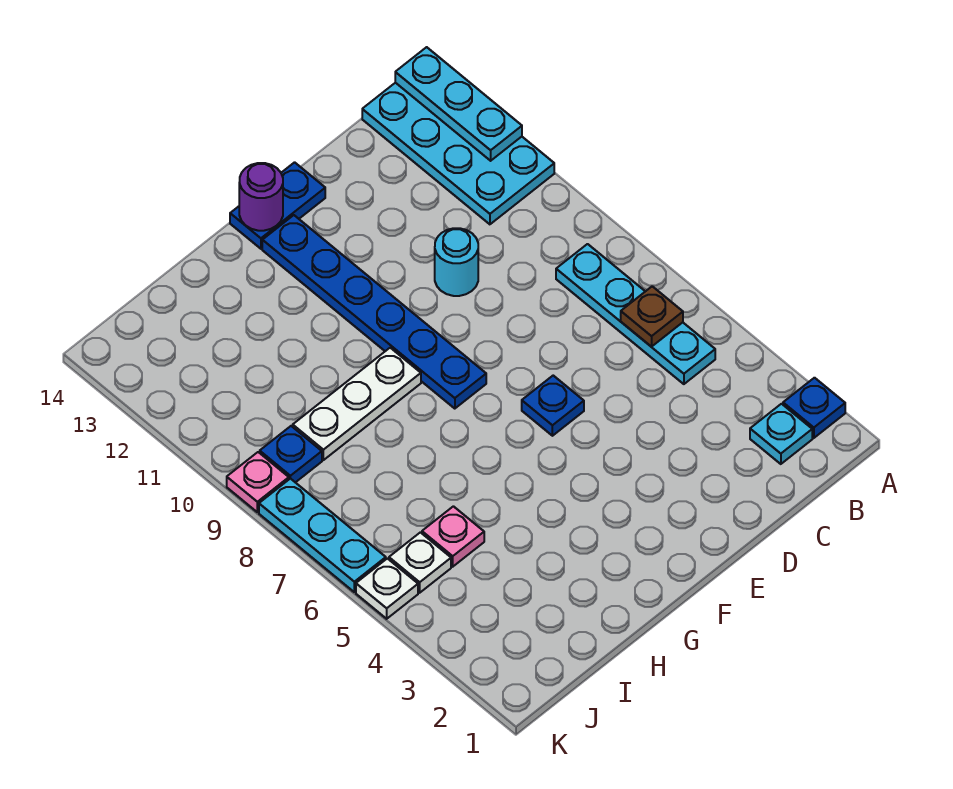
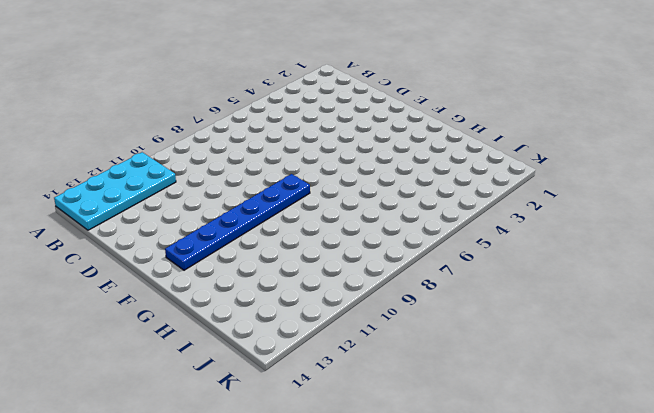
none -> blue 1x1 plate [783,378,845,438]
none -> cyan 1x1 plate [750,404,812,464]
none -> cyan 1x4 plate [556,244,715,384]

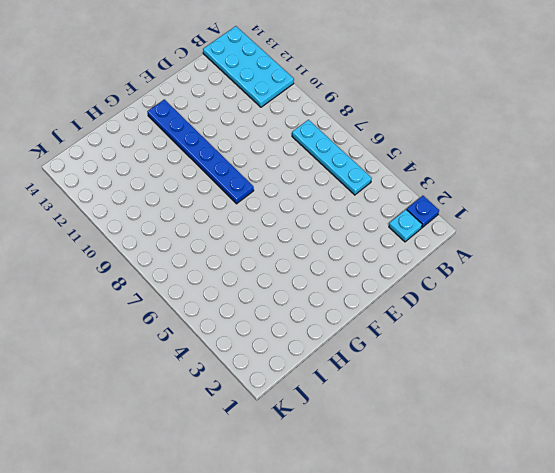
none -> cyan 1x1 round brick [435,228,478,296]
none -> blue 1x1 plate [522,376,584,436]
none -> blue 1x2 plate [230,162,325,249]

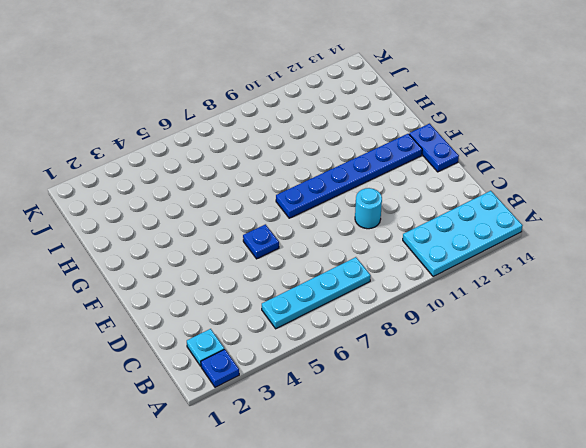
none -> white 1x3 plate [293,348,421,460]
none -> pink 1x1 plate [422,506,484,567]
none -> white 1x1 plate [389,532,451,593]

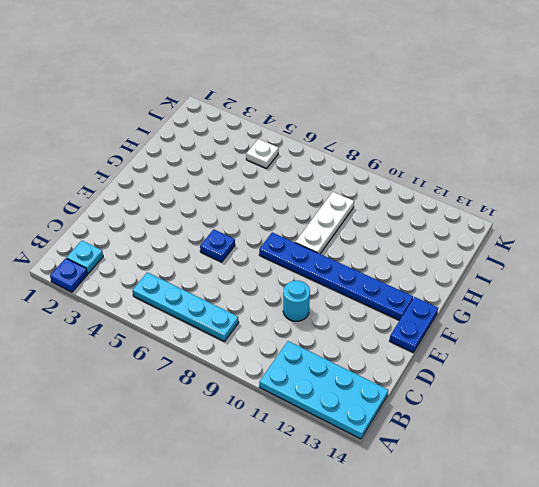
none -> pink 1x1 plate [422,506,484,567]
none -> blue 1x1 plate [260,426,322,482]
none -> white 1x1 plate [356,558,418,619]

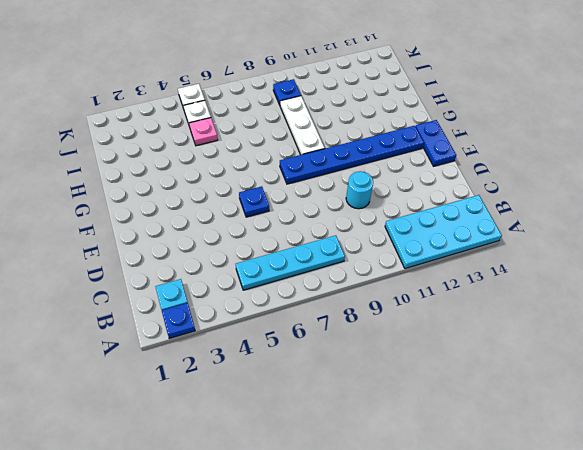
none -> cyan 1x3 plate [259,478,386,592]
none -> pink 1x1 plate [227,452,289,512]
none -> cyan 1x3 plate [395,47,522,161]

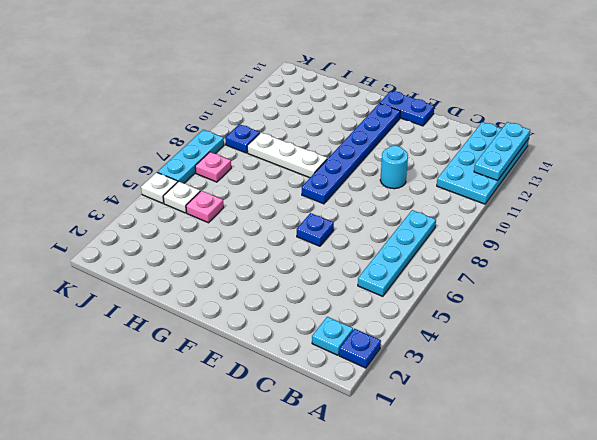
pink 1x1 plate [195,152,231,182] -> pink 1x1 plate moved to [227,452,289,512]
none -> brown 1x1 plate [621,286,683,347]
none -> purple 1x1 round brick [239,163,283,231]

